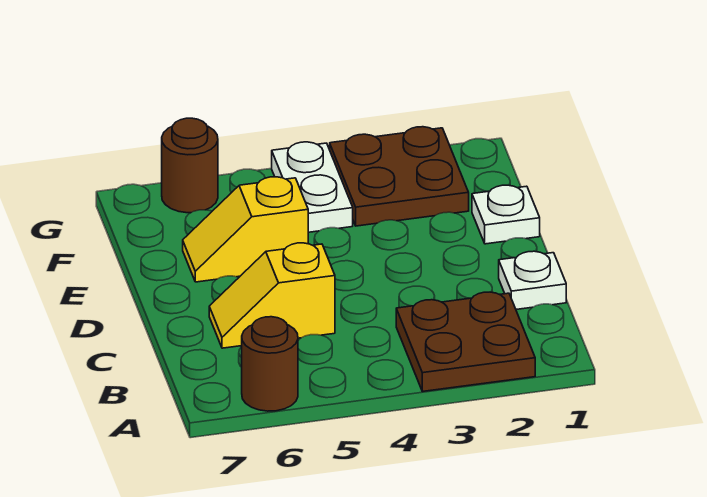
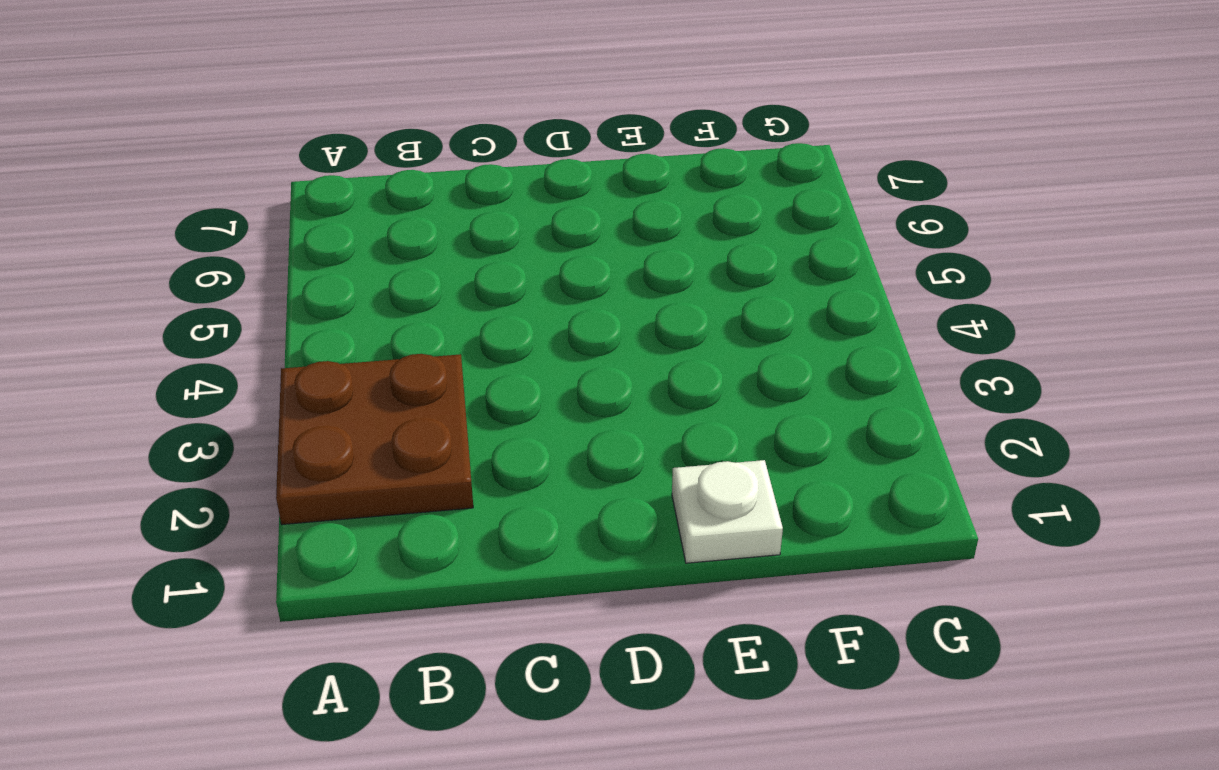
none -> brown 1x1 round brick [242,317,298,411]
none -> white 1x1 plate [499,251,566,309]

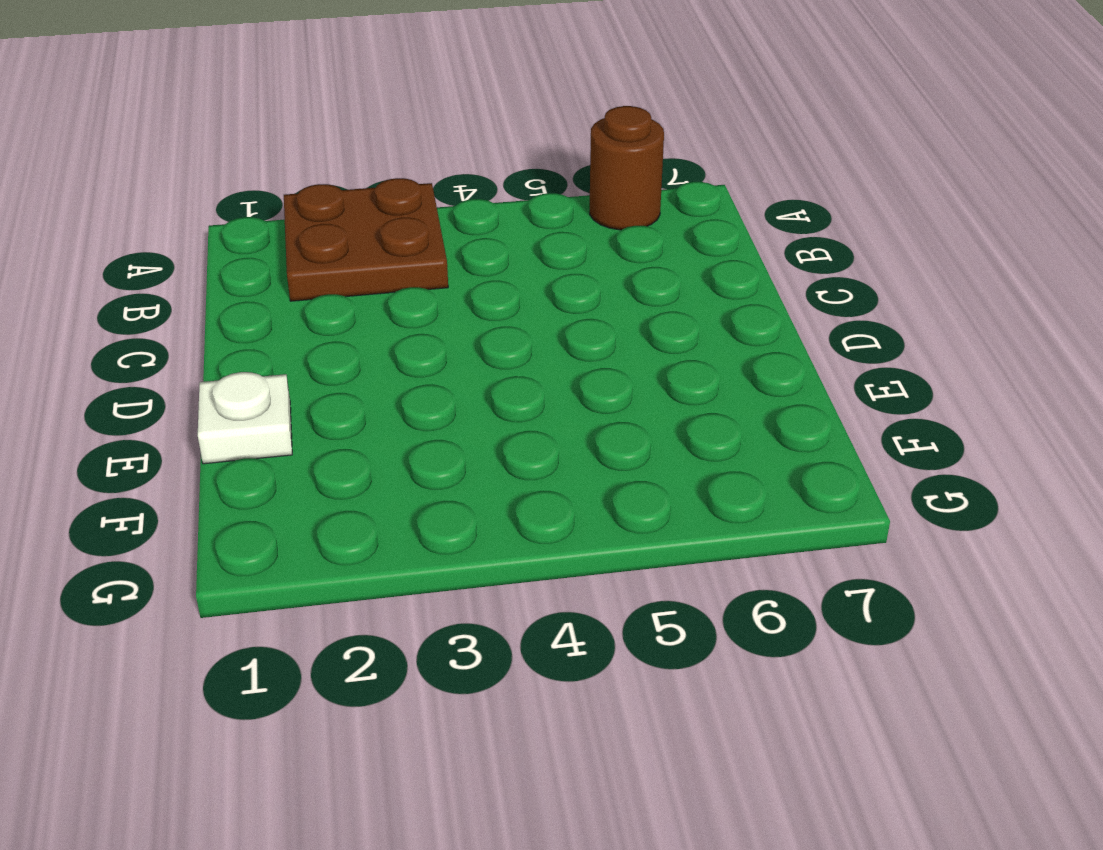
none -> white 1x1 plate [499,251,566,309]
none -> yellow 1x2 slope [209,243,335,348]

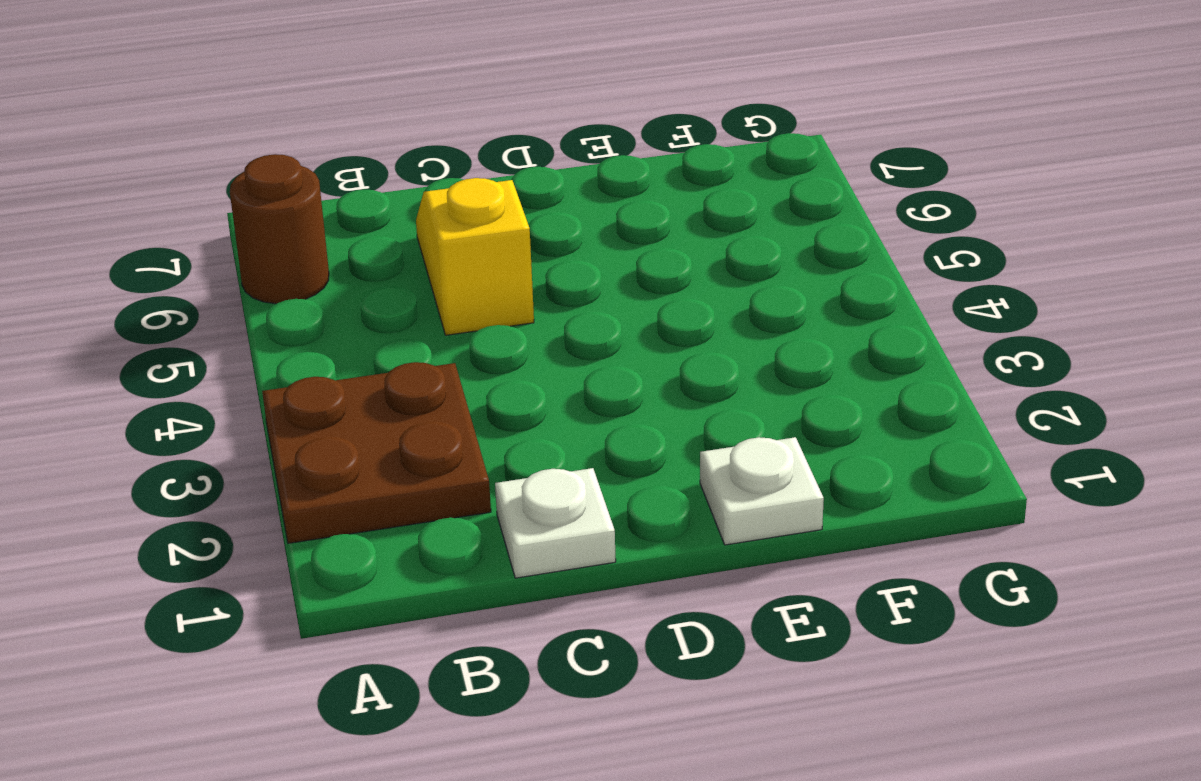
none -> yellow 1x2 slope [183,177,308,282]
none -> brown 2x2 plate [330,127,469,226]

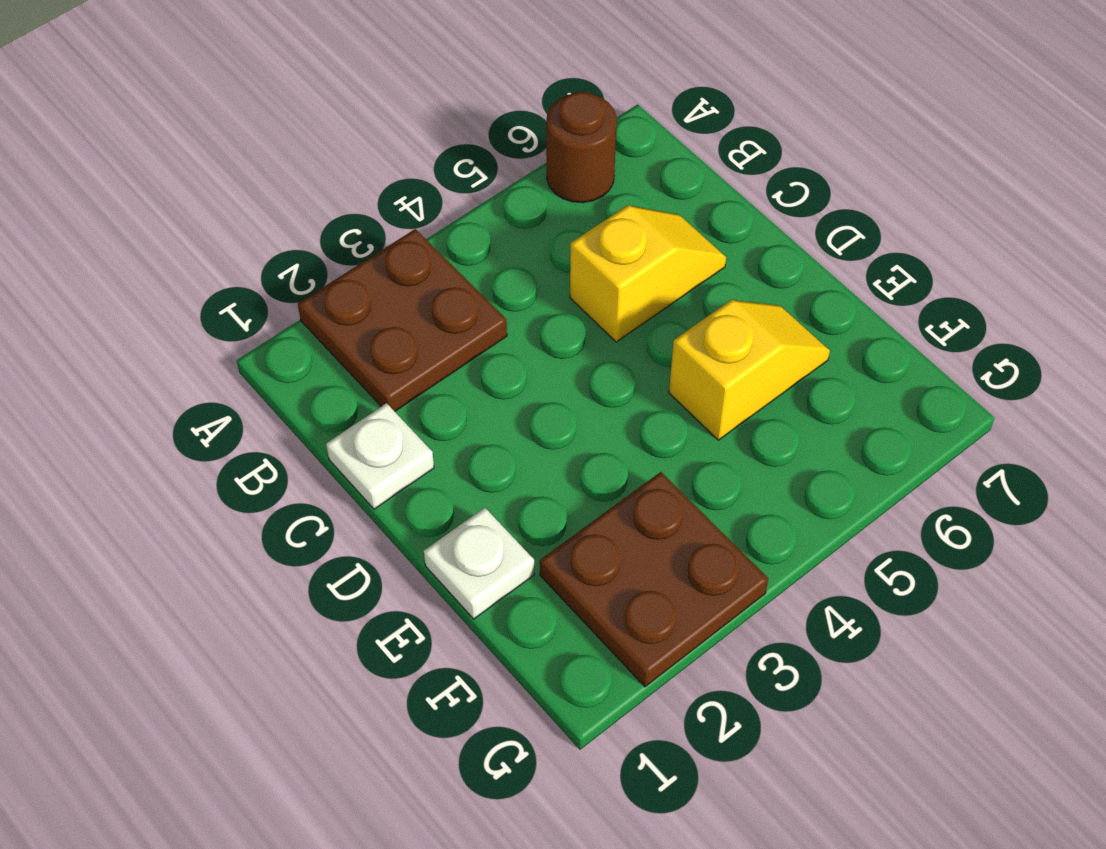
none -> white 1x2 plate [272,142,353,232]
none -> brown 1x1 round brick [162,118,218,213]

